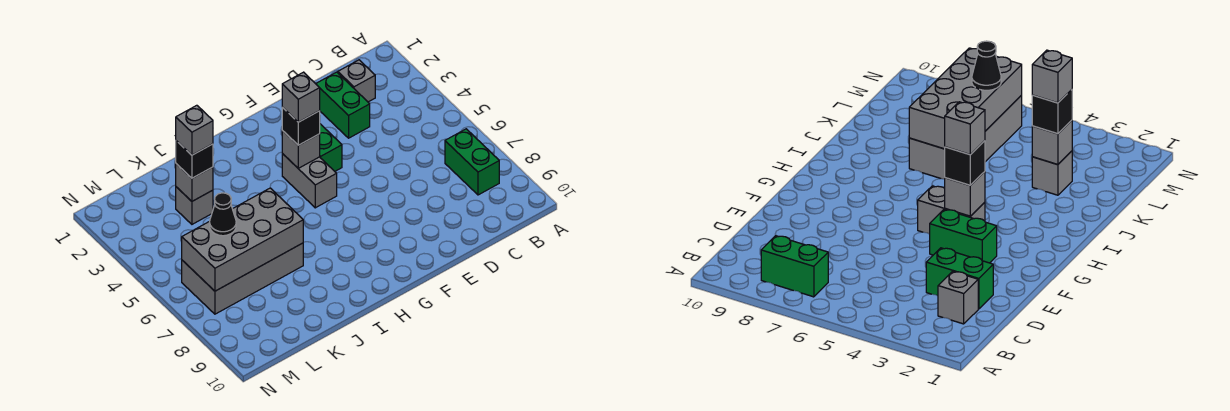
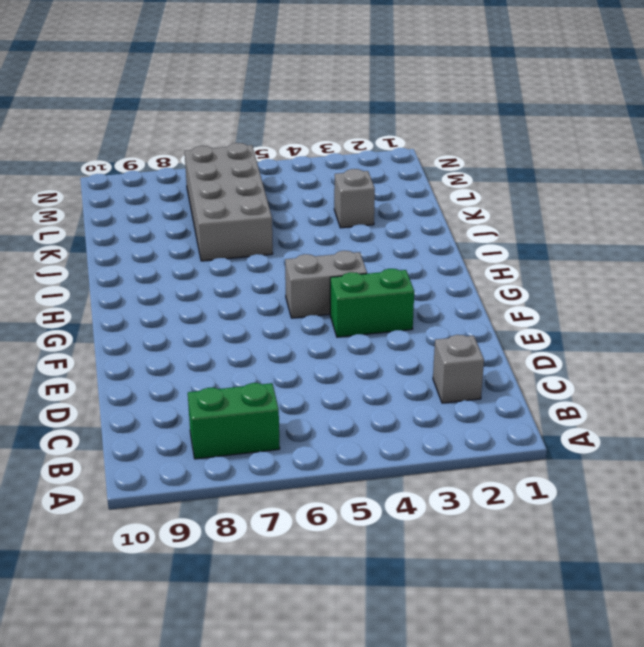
none -> green 1x2 brick [316,72,370,138]
none -> grey 1x1 brick [282,130,320,168]
none -> grey 2x4 brick [182,188,303,291]

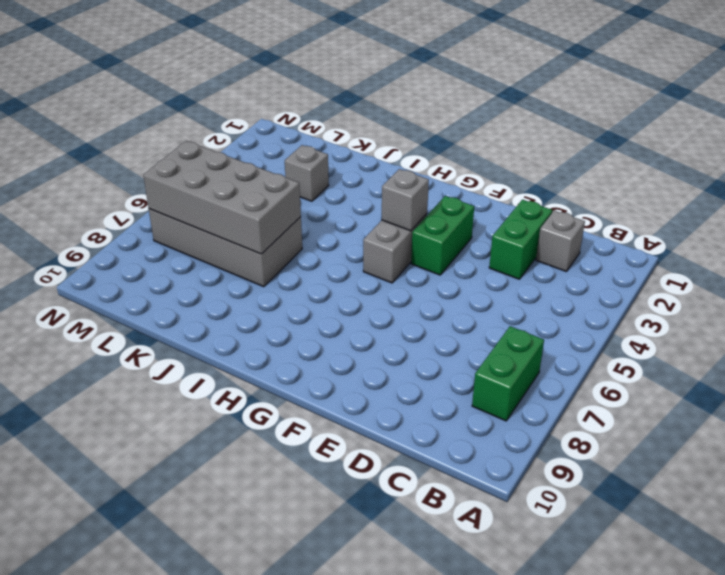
none -> grey 1x1 brick [176,164,213,201]
none -> black 1x1 brick [282,107,320,145]
none -> black 1x1 brick [176,141,213,178]

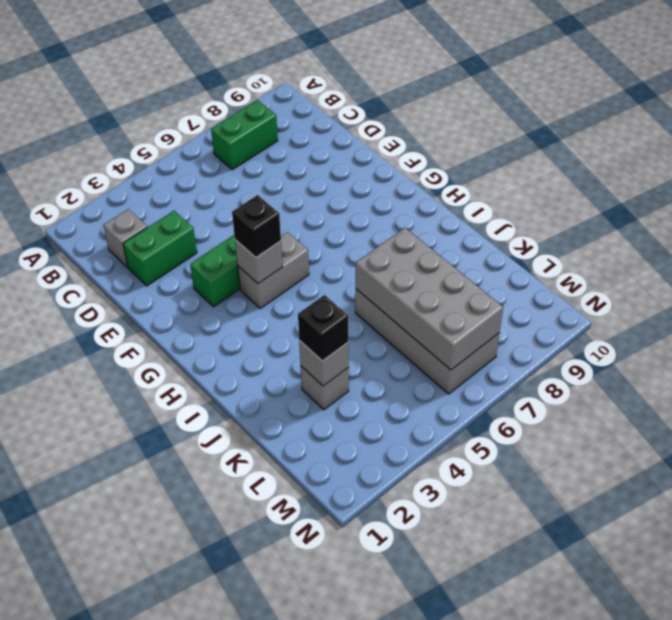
none -> black 1x1 cone [210,193,236,236]
none -> grey 1x1 brick [282,72,320,122]
none -> grey 1x1 brick [176,105,213,155]

